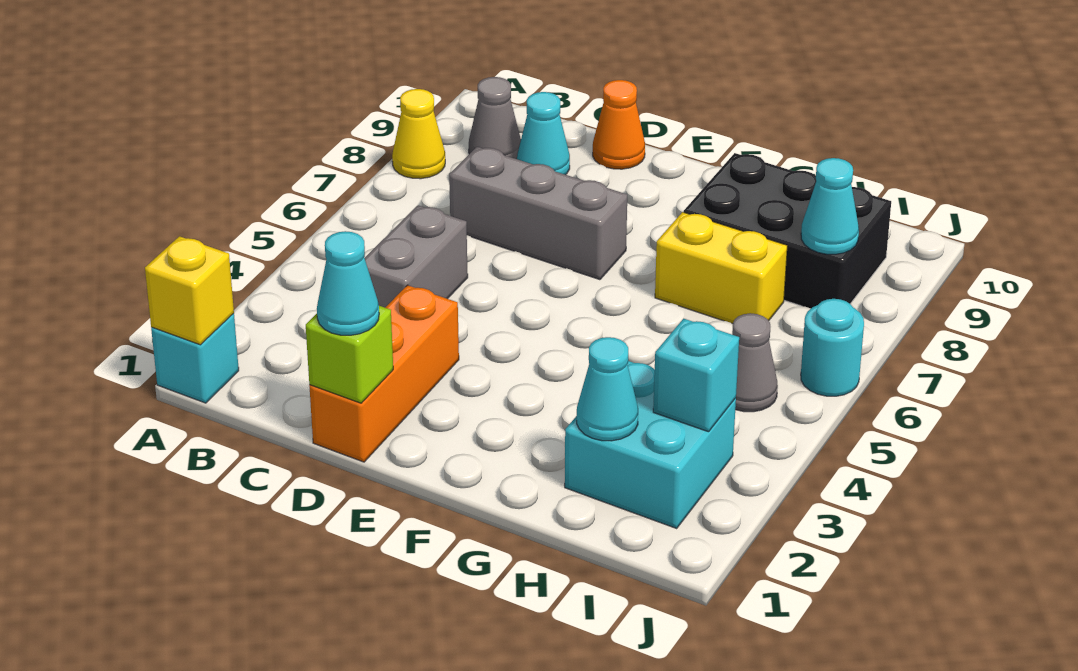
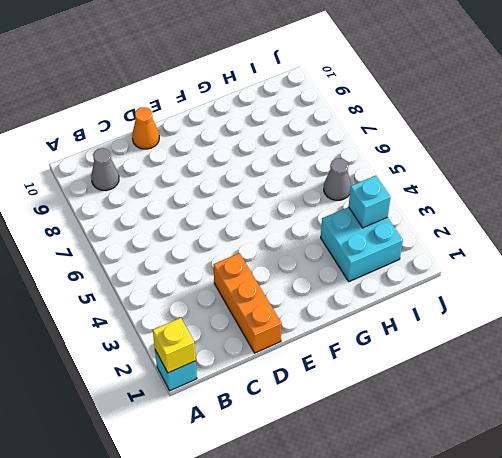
none -> yellow 1x1 cone [392,89,445,179]
none -> grey 1x2 brick [365,205,468,308]
none -> grey 1x3 brick [449,147,627,280]

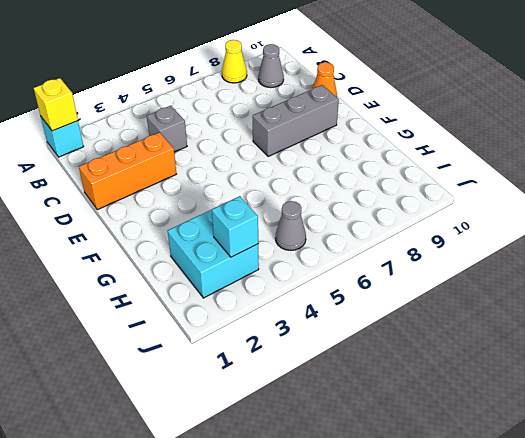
grey 1x1 brick [147,106,187,152] -> grey 1x2 brick [365,205,468,308]
grey 1x3 brick [253,85,339,157] -> grey 1x3 brick turned to [449,147,627,280]
none -> cyan 1x1 cone [517,92,570,175]
none -> yellow 1x2 brick [655,212,787,324]
none -> black 2x3 brick [684,153,891,308]

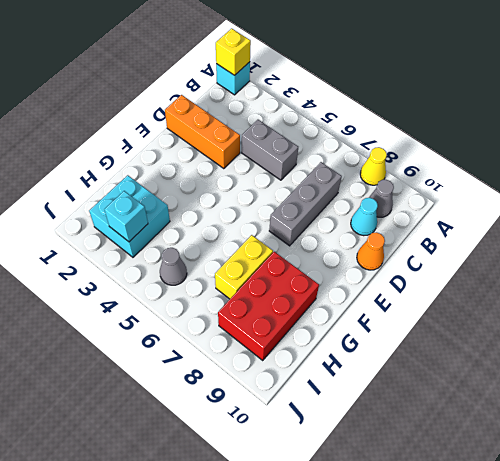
red 2x3 brick [218,252,319,360] -> black 2x3 brick [684,153,891,308]
none -> cyan 1x1 round brick [801,299,864,396]
none -> lime 1x1 brick [306,306,393,403]
none -> cyan 1x1 cone [577,337,638,441]

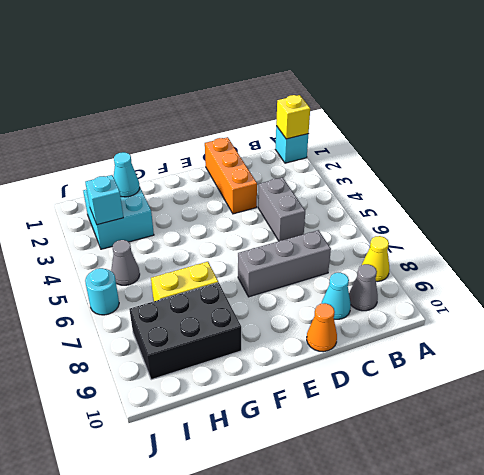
none -> lime 1x1 brick [306,306,393,403]
none -> cyan 1x1 cone [801,158,859,254]
none -> cyan 1x1 cone [317,231,379,335]

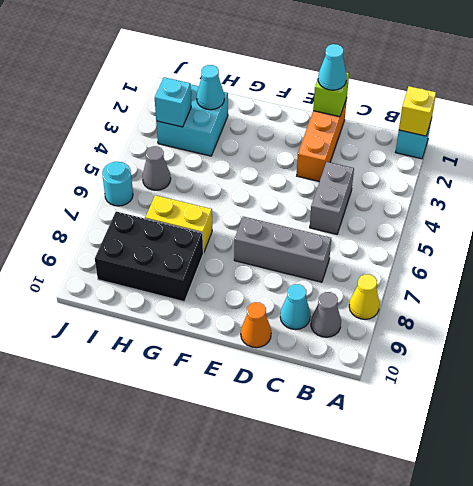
none -> cyan 1x1 cone [801,158,859,254]

